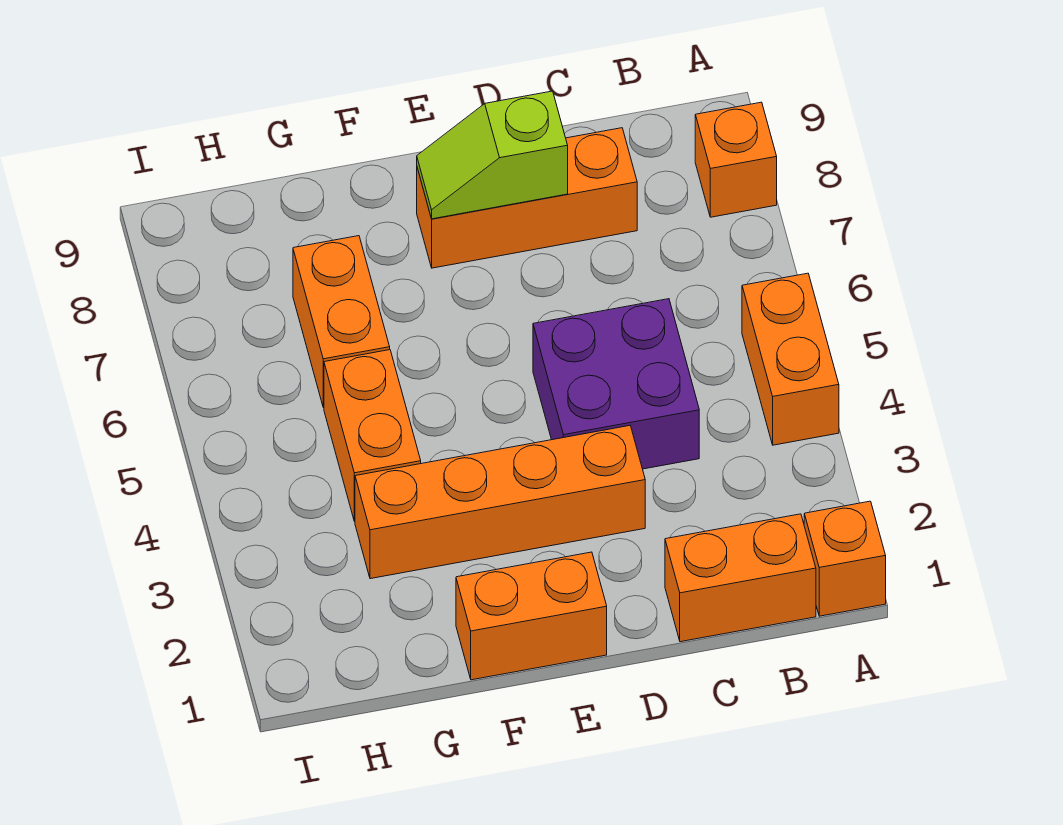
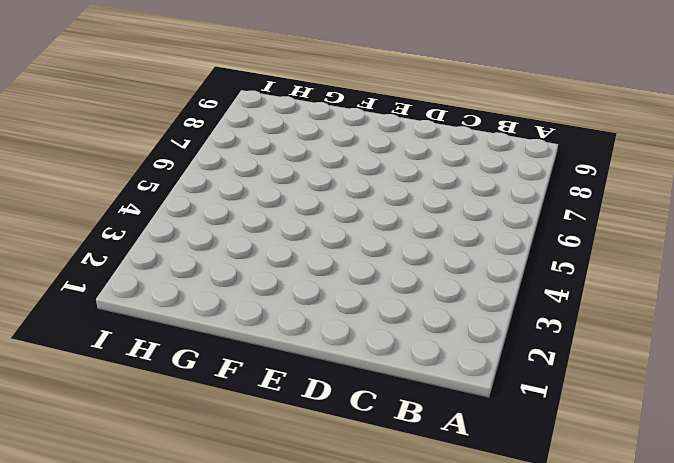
none -> orange 1x1 brick [804,501,886,616]
none -> orange 1x2 brick [742,273,839,445]

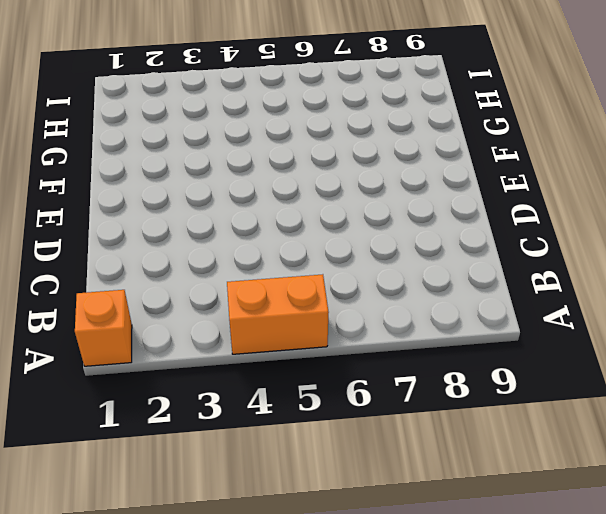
none -> orange 1x1 brick [695,102,777,217]
none -> orange 1x2 brick [665,514,816,642]

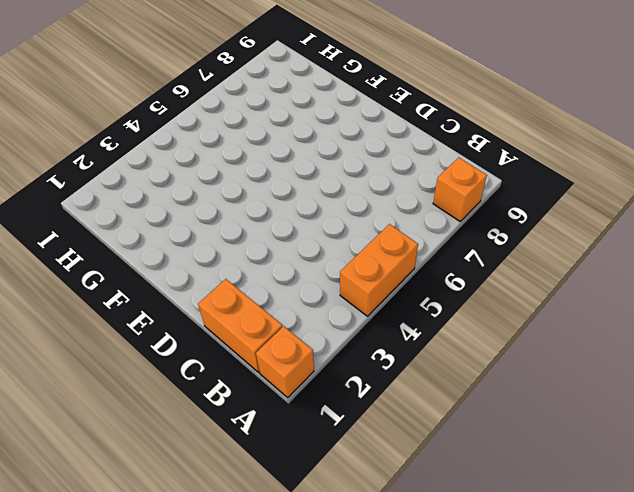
none -> purple 2x2 brick [533,299,699,469]
none -> orange 1x3 brick [417,128,637,268]

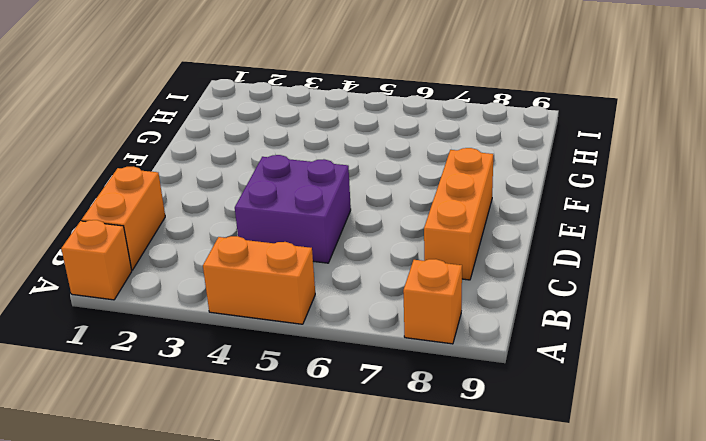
none -> orange 1x4 brick [355,426,645,579]
none -> orange 1x2 brick [456,552,607,680]

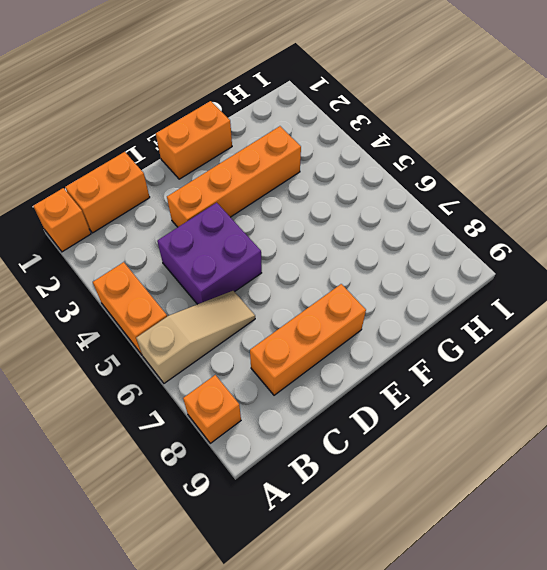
tan 1x3 slope [136,291,255,383] -> none
none -> orange 1x2 brick [324,350,421,521]
none -> orange 1x2 brick [293,236,390,408]

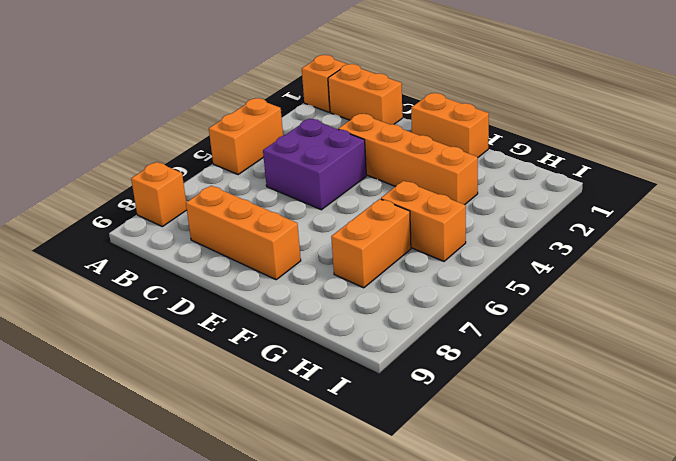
orange 1x2 brick [381,181,466,261] -> orange 1x2 brick turned to [324,350,421,521]
none -> lime 1x2 slope [417,91,568,219]

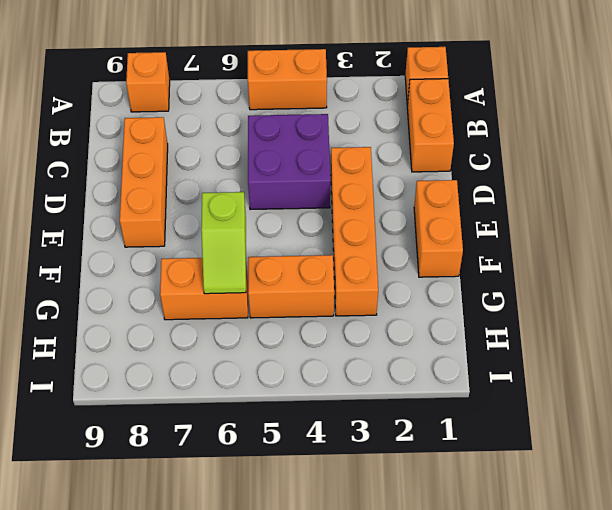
lime 1x2 slope [201,192,246,294] -> lime 1x2 slope moved to [417,91,568,219]

